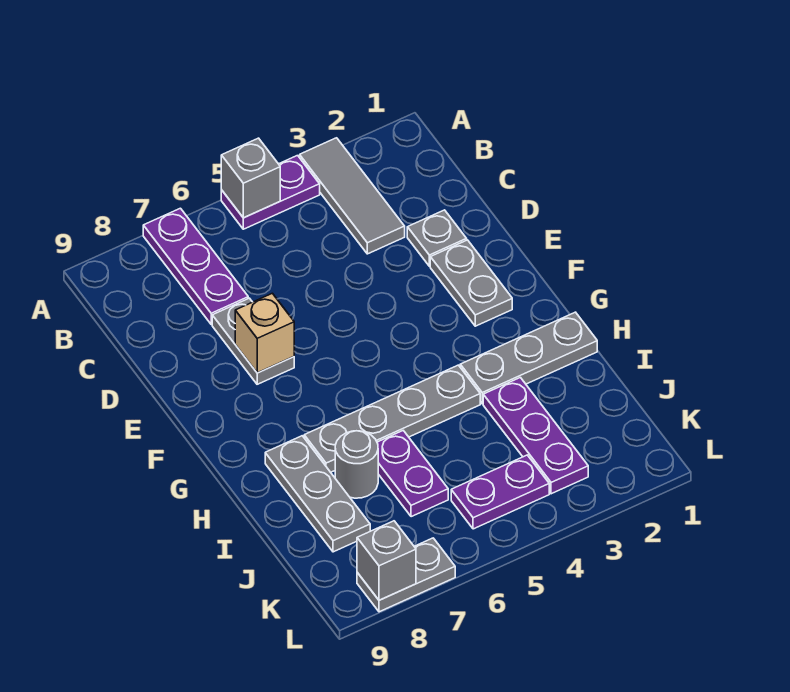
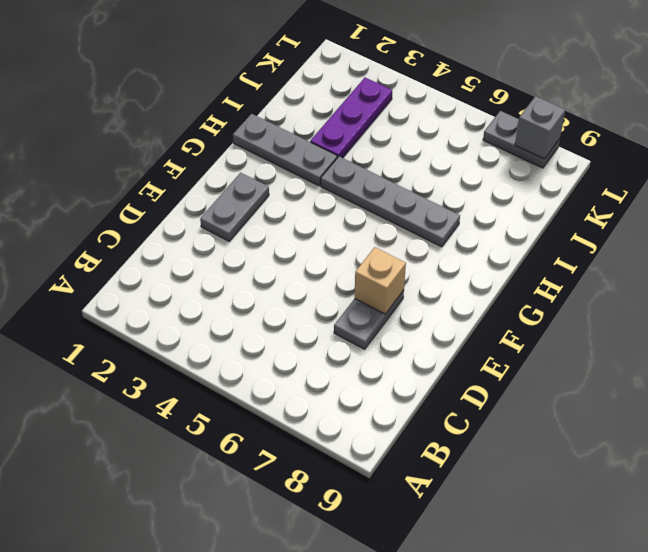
none -> grey 1x3 tile [300,138,405,254]
none -> purple 1x2 plate [221,156,320,229]
none -> purple 1x3 plate [143,208,248,324]

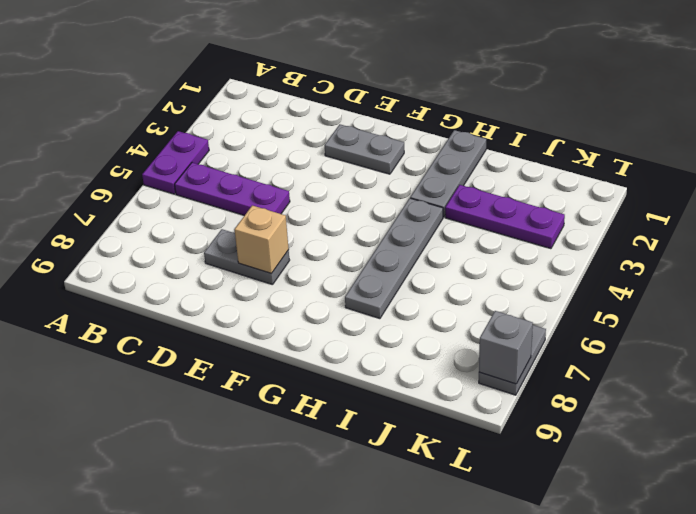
purple 1x3 plate [175,163,290,216] -> purple 1x3 plate moved to [143,208,248,324]
none -> grey 1x3 tile [300,138,405,254]
none -> grey 1x1 plate [407,210,467,266]
none -> grey 1x3 plate [265,436,370,552]

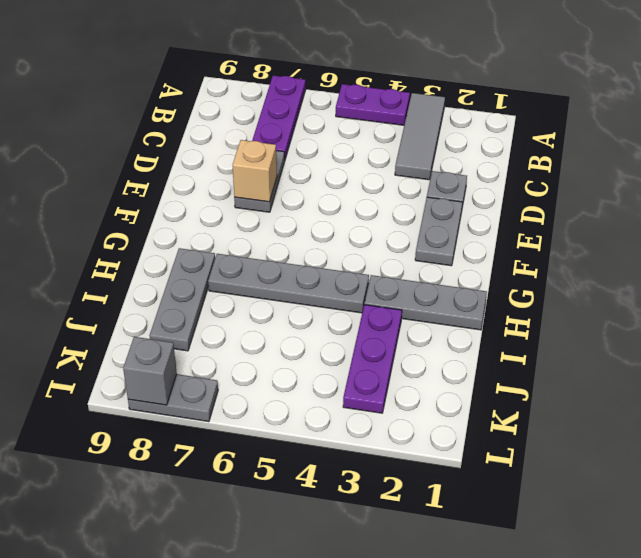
none -> purple 1x2 plate [377,431,448,517]
none -> grey 1x1 round brick [335,431,378,498]
none -> purple 1x2 plate [451,455,549,529]

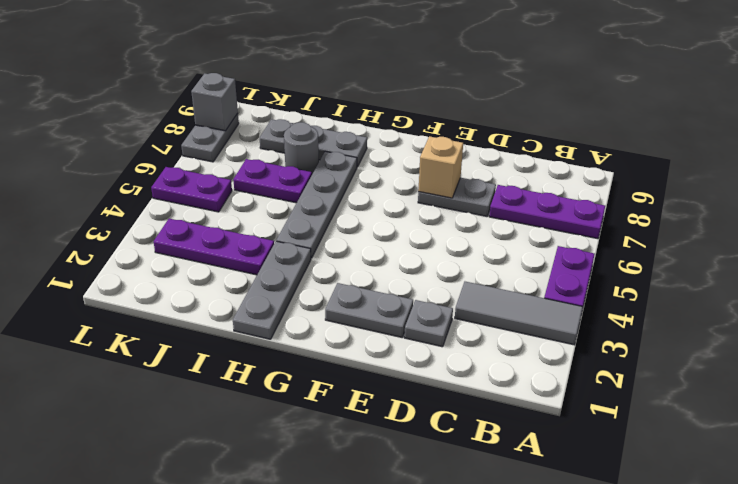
purple 1x2 plate [151,167,232,212] -> purple 1x2 plate turned to [451,455,549,529]
none -> grey 1x1 brick [221,138,280,218]

